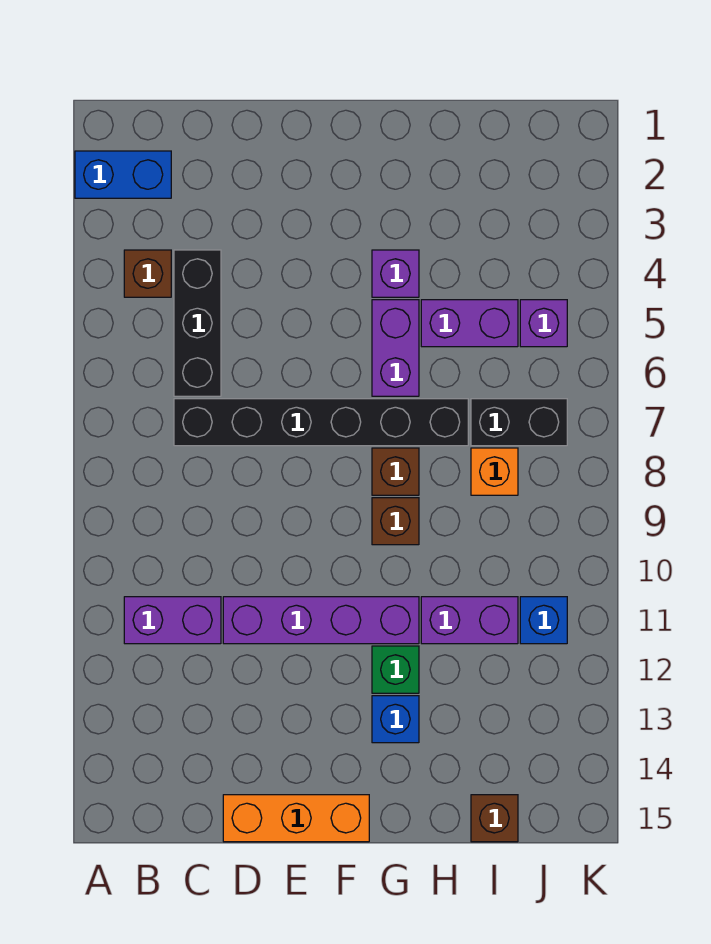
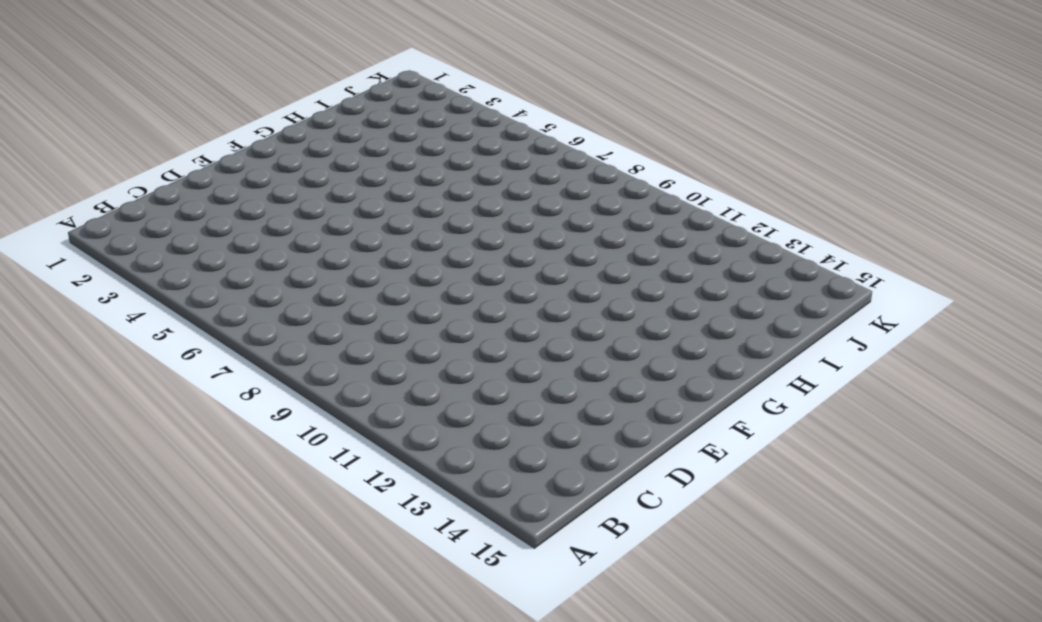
none -> blue 1x2 brick [75,151,171,198]
none -> brown 1x1 brick [124,250,171,297]
none -> purple 1x2 brick [124,597,221,644]

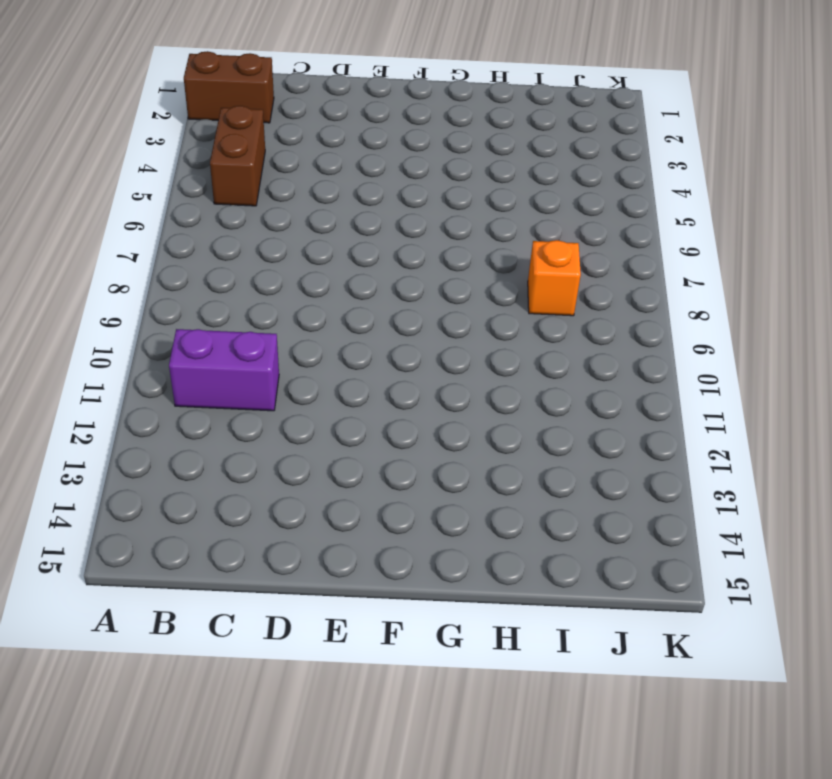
brown 1x2 brick [184,51,274,123] -> blue 1x2 brick [75,151,171,198]
brown 1x2 brick [210,106,265,206] -> brown 1x1 brick [124,250,171,297]
none -> black 1x3 brick [174,250,221,396]
none -> black 1x6 brick [174,399,468,446]
none -> purple 1x4 brick [223,597,419,644]

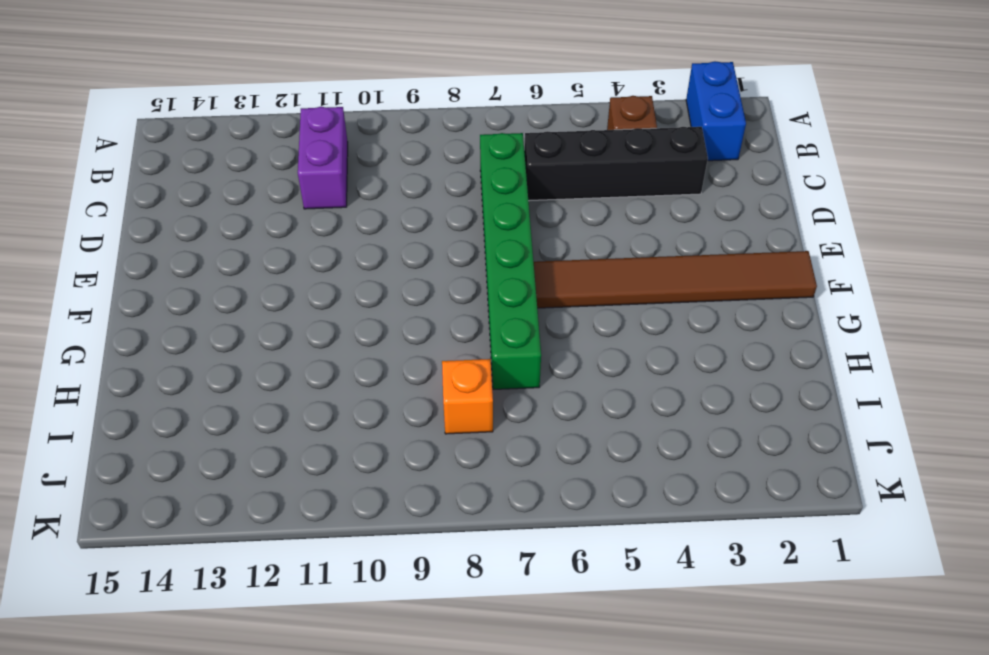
black 1x4 brick [524,127,708,201] -> black 1x3 brick [174,250,221,396]
green 1x6 brick [480,133,541,390] -> black 1x6 brick [174,399,468,446]
brown 1x6 tile [534,251,817,308] -> none
none -> purple 1x4 brick [223,597,419,644]
none -> orange 1x3 brick [223,795,369,842]
none -> purple 1x1 brick [372,250,419,297]

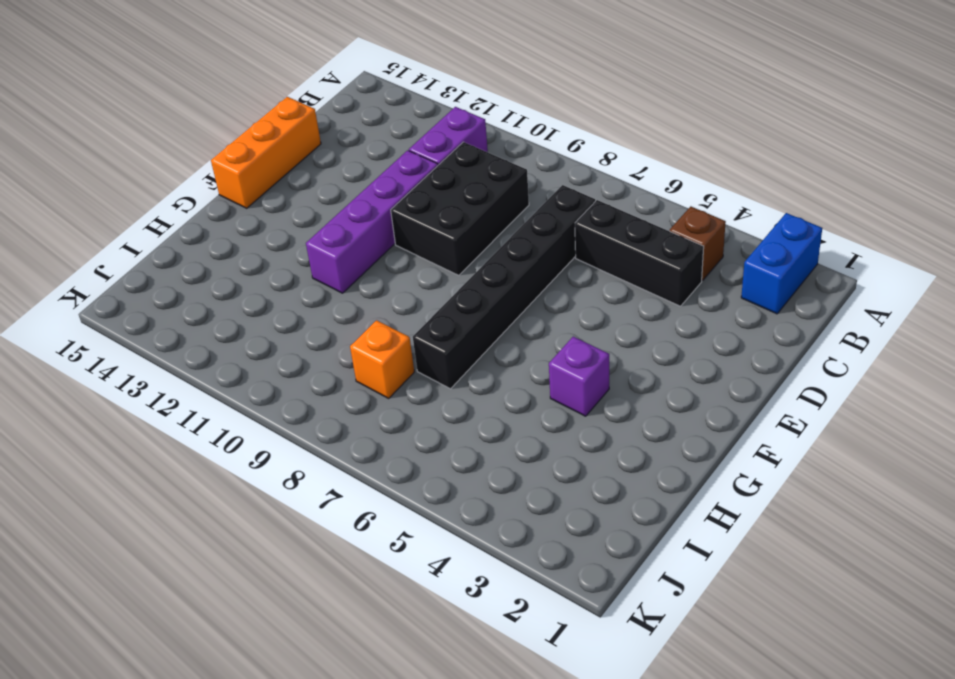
black 2x3 brick [391,142,529,275] -> none
none -> purple 1x2 brick [372,300,419,396]
none -> brown 1x1 brick [372,448,419,495]
none -> brown 1x1 brick [372,498,419,545]

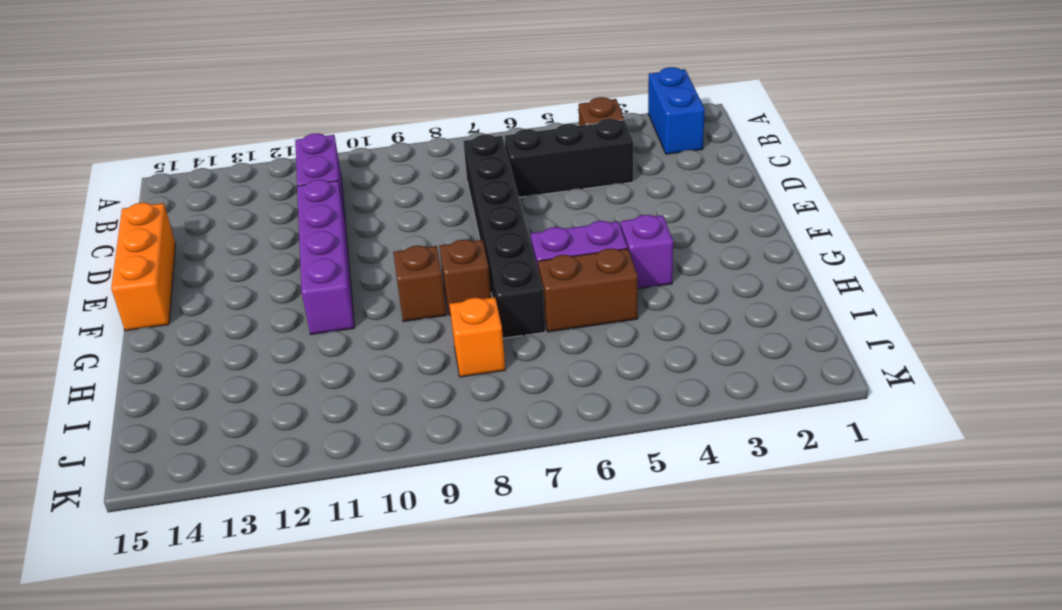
brown 1x2 brick [538,248,638,332] -> purple 1x2 brick [421,300,518,347]
none -> green 1x1 brick [372,646,419,693]
none -> blue 1x1 brick [372,696,419,743]
none -> purple 1x2 brick [421,597,518,644]

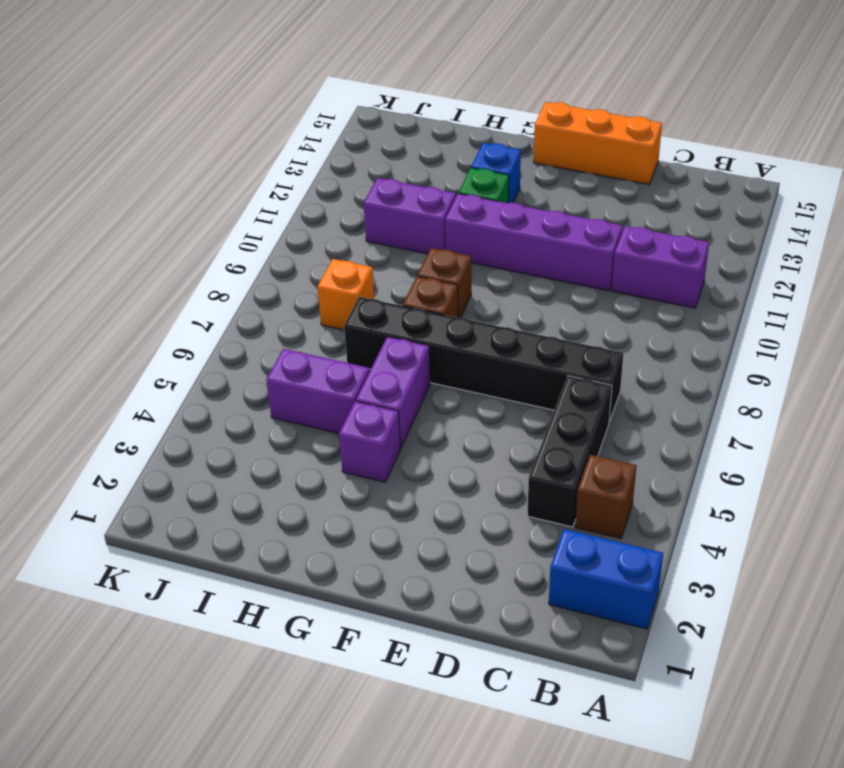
none -> black 1x2 brick [471,399,567,446]
none -> brown 1x1 brick [471,795,518,842]
none -> purple 1x1 brick [520,300,567,347]

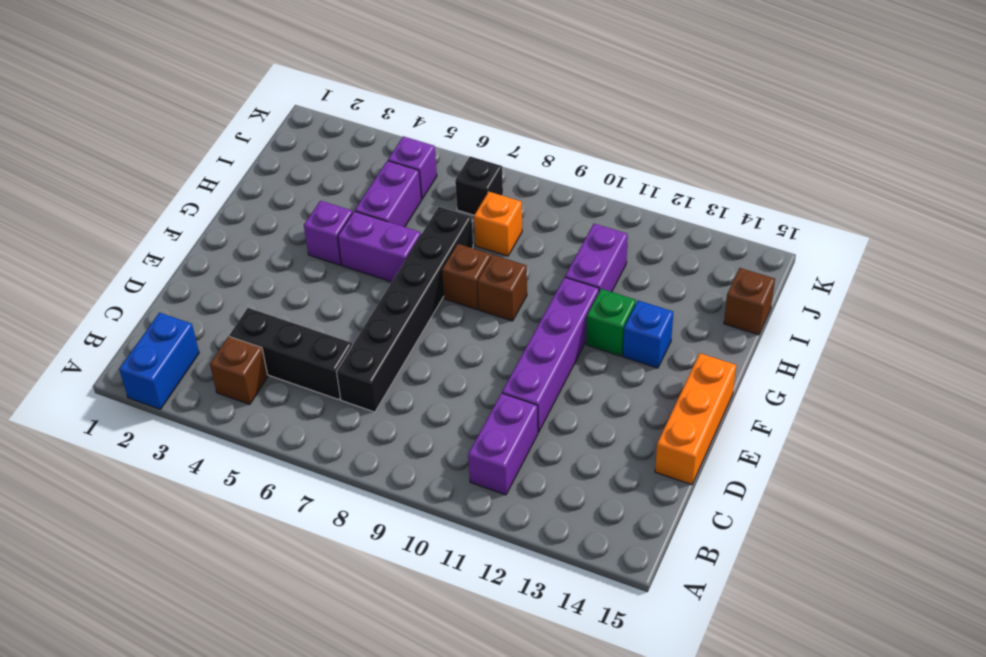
black 1x1 brick [455,156,503,215] -> black 1x2 brick [471,399,567,446]
none -> blue 1x1 brick [520,597,567,644]

